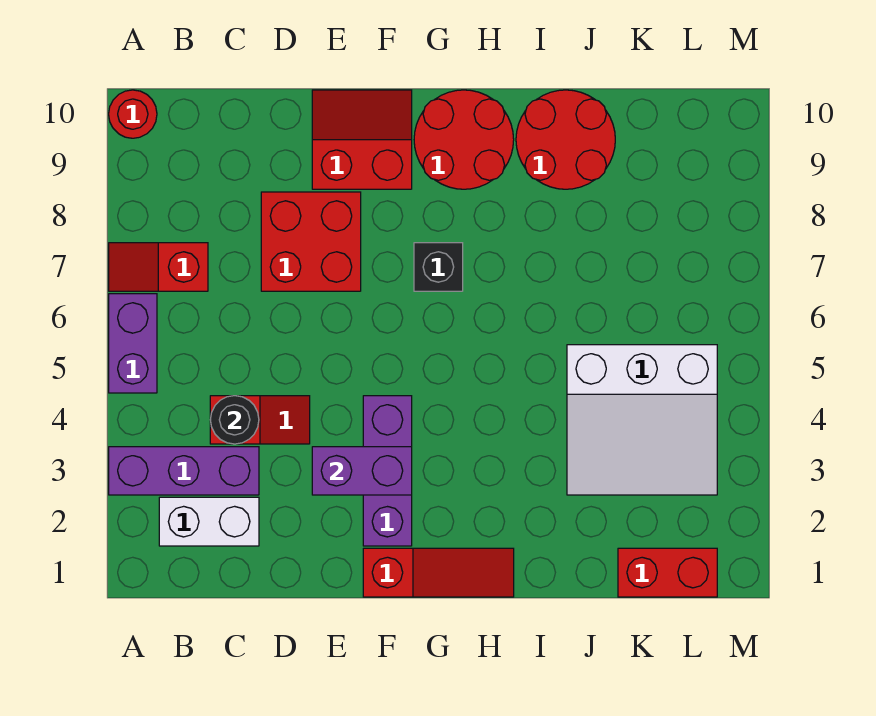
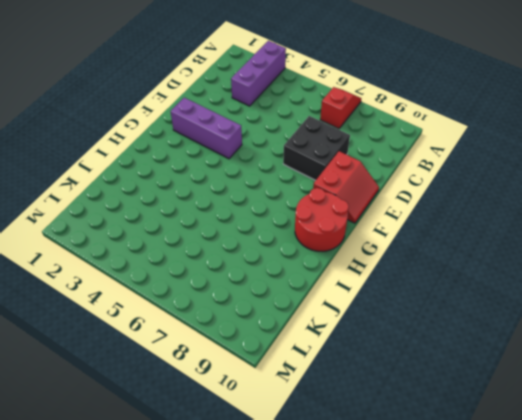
black 2x2 brick [283,116,350,180] -> red 2x2 brick [261,192,361,291]
none -> purple 1x2 brick [109,294,157,393]
none -> red 1x1 round brick [109,90,157,138]
none -> white 1x2 brick [159,497,259,546]

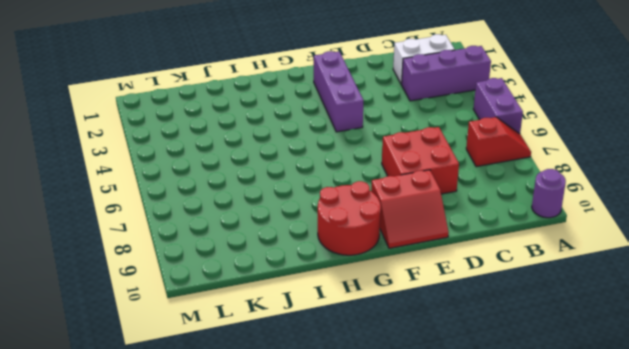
purple 1x1 round brick [532,169,566,218] -> red 1x1 round brick [109,90,157,138]
none -> red 1x2 slope [210,396,310,444]
none -> red 1x3 slope [363,548,514,597]
none -> black 1x1 brick [414,243,463,291]

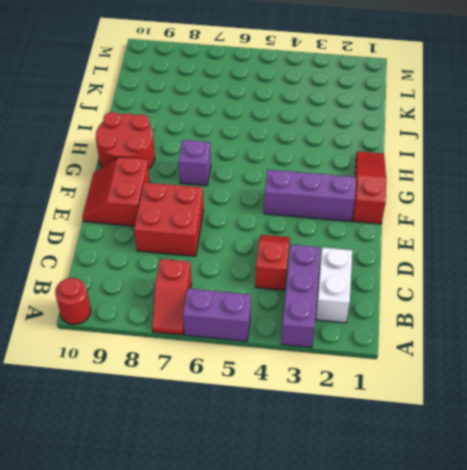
purple 1x1 brick [179,140,211,186] -> black 1x1 brick [414,243,463,291]
none -> red 2x2 round brick [516,90,615,189]
none -> white 3x3 slope [567,345,717,495]
none -> red 1x2 brick [618,548,717,597]

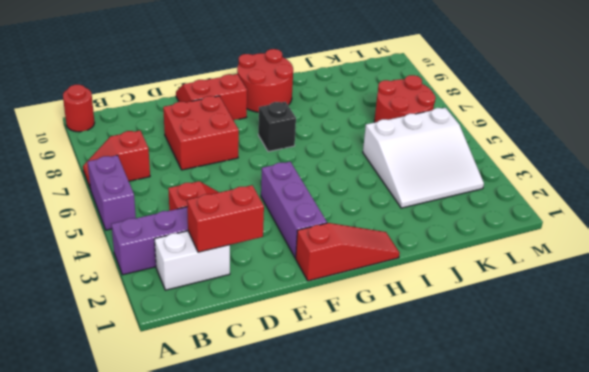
red 1x2 brick [187,185,264,252] -> red 1x2 brick moved to [618,548,717,597]
red 2x2 round brick [374,75,436,122] -> red 2x2 round brick moved to [516,90,615,189]
none -> black 1x1 round brick [210,396,259,444]
none -> purple 1x2 brick [312,447,412,495]

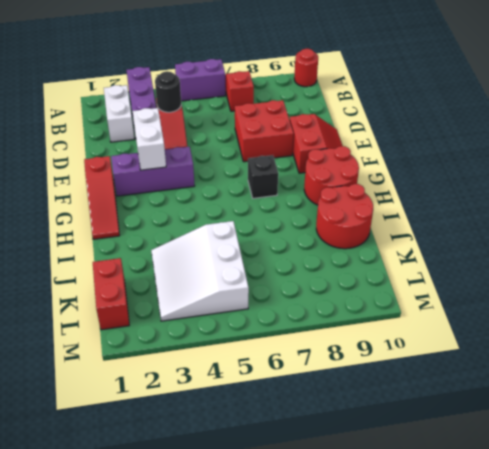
white 1x2 brick [133,108,166,170] -> purple 1x2 brick [312,447,412,495]

